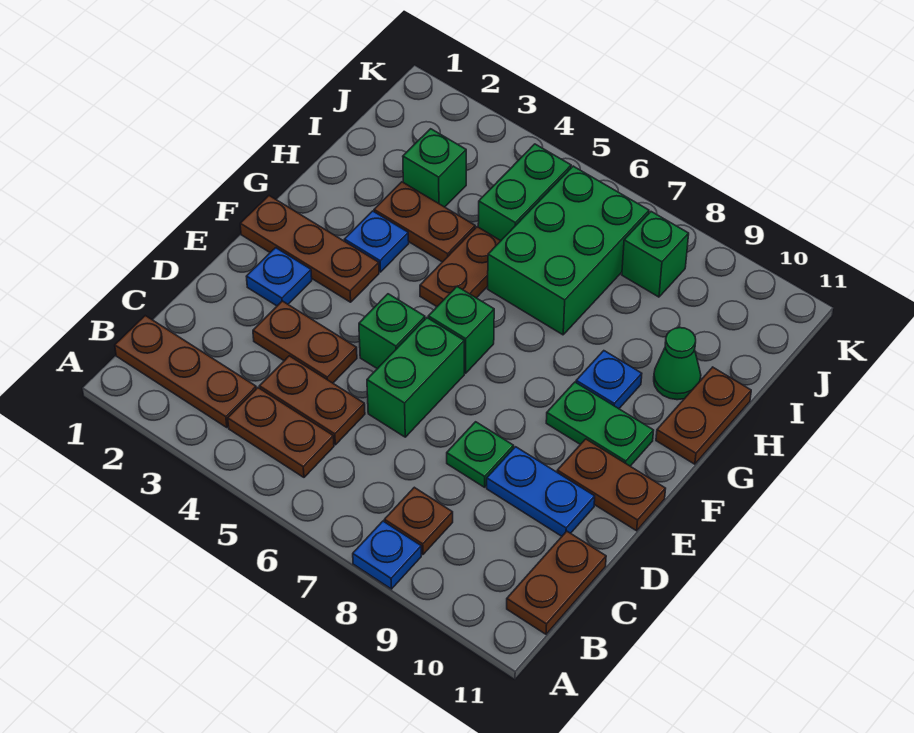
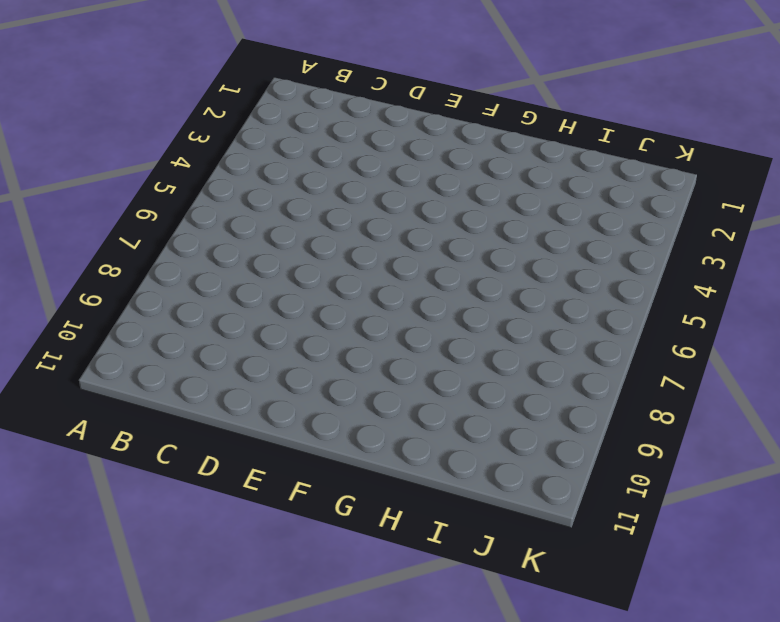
none -> blue 1x1 plate [353,521,421,589]
none -> brown 1x3 plate [115,316,256,428]
none -> brown 1x2 plate [228,388,334,477]

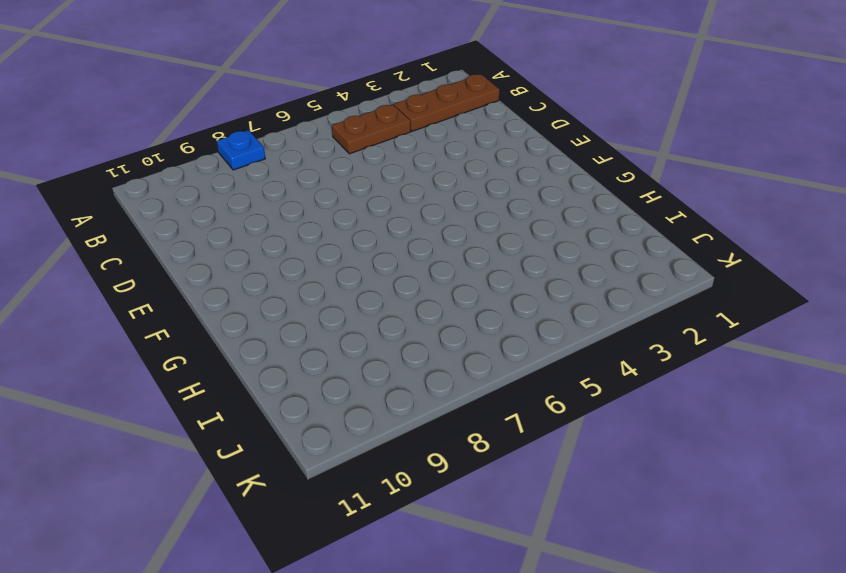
none -> brown 1x1 plate [384,487,453,555]
none -> brown 1x2 plate [507,531,606,634]
none -> brown 1x2 plate [259,356,365,445]

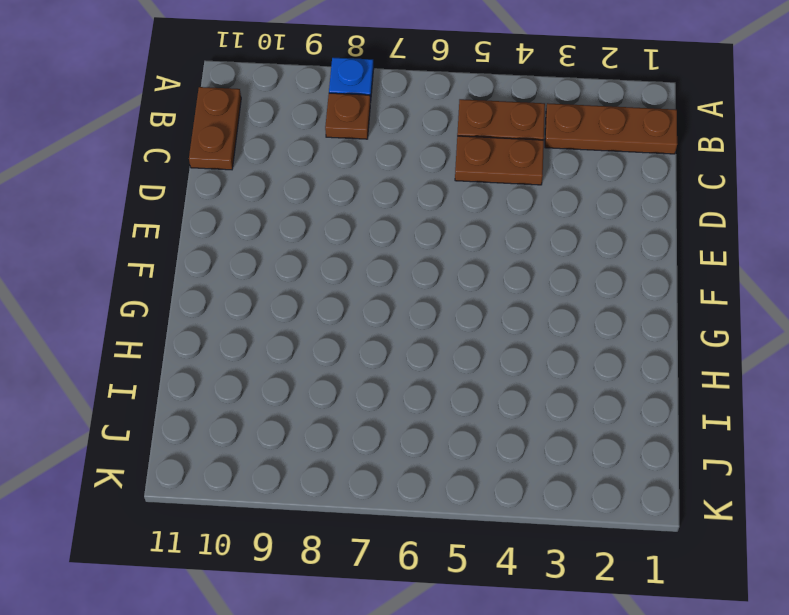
none -> brown 1x2 plate [253,301,357,383]
none -> green 1x2 brick [367,318,464,437]
none -> green 1x1 plate [447,422,514,487]

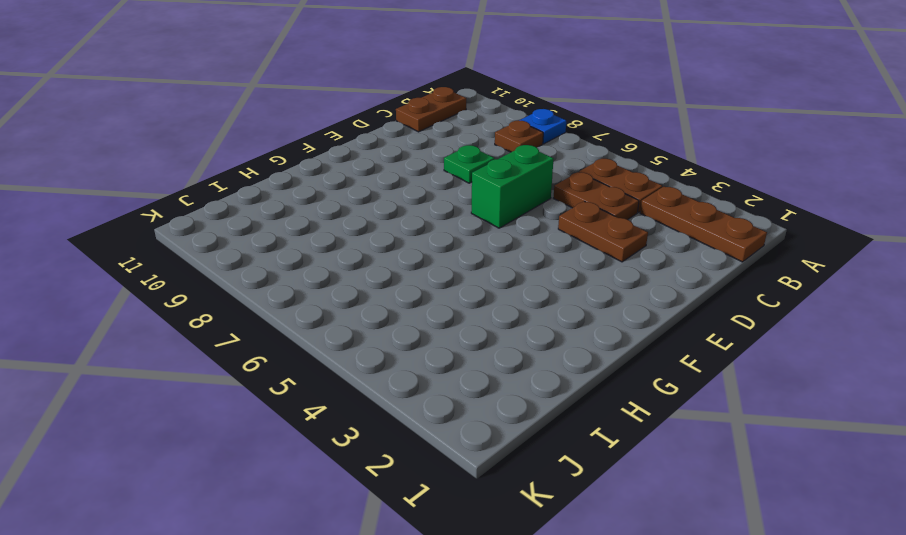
none -> blue 1x2 plate [487,447,595,536]
none -> blue 1x1 plate [246,248,312,306]
none -> green 1x1 brick [359,294,425,369]

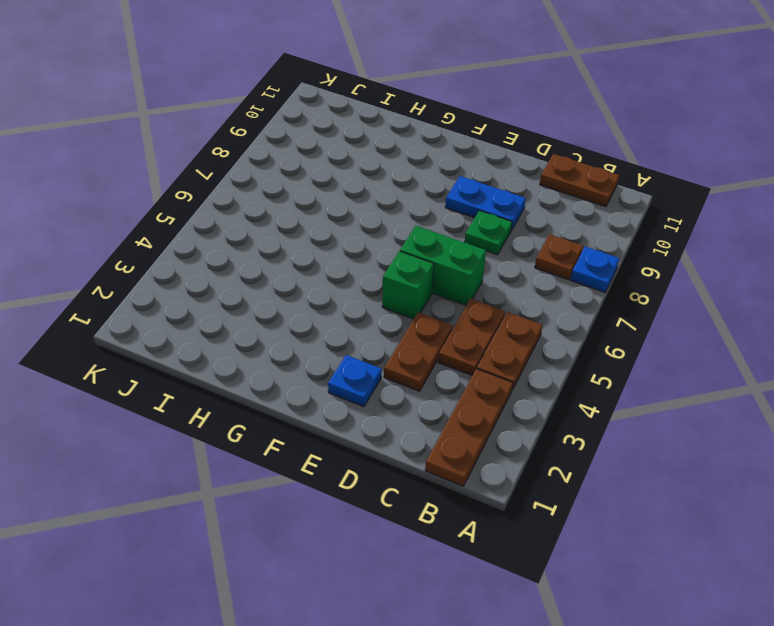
blue 1x2 plate [445,176,526,230] -> blue 1x2 plate turned to [487,447,595,536]
none -> brown 1x2 plate [557,439,666,531]
none -> brown 1x3 plate [240,196,379,302]
none -> green 1x1 brick [428,287,494,373]

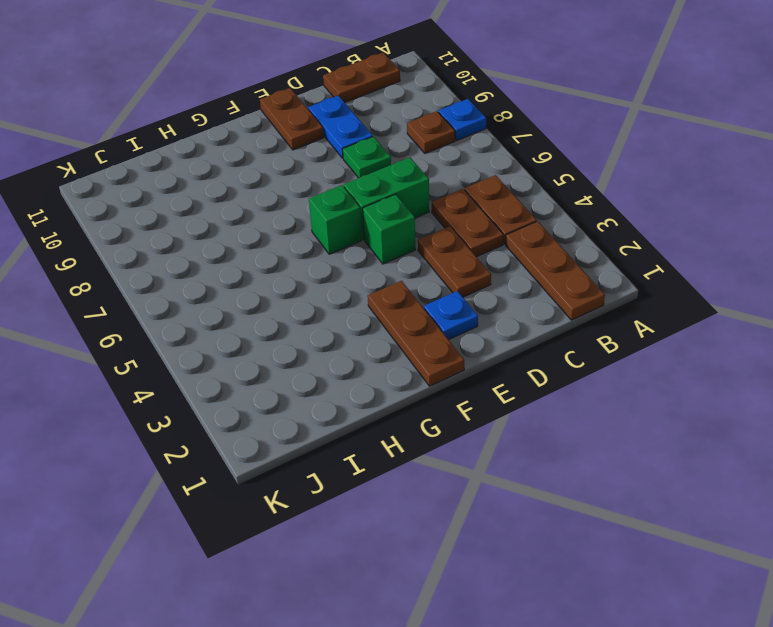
none -> green 1x2 plate [546,382,654,466]
none -> blue 1x1 plate [344,211,409,272]
none -> brown 1x2 plate [420,227,501,307]

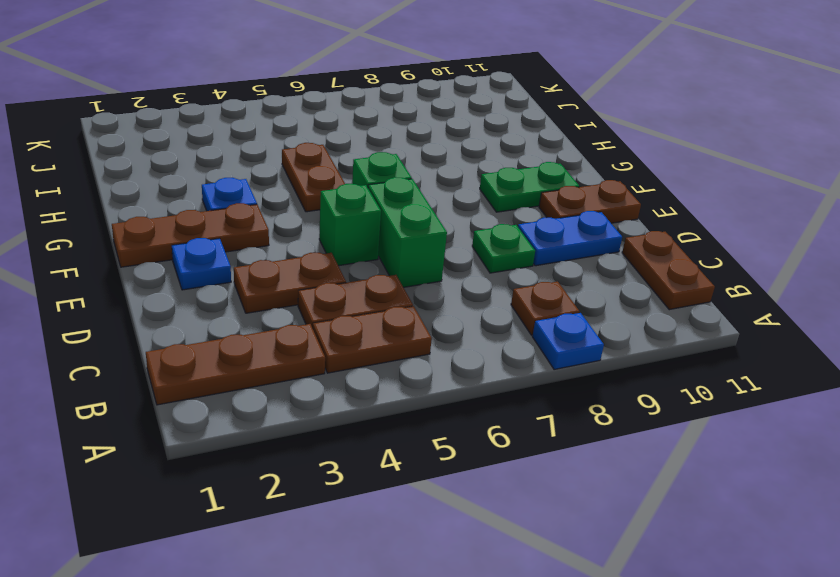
none -> blue 1x1 plate [576,351,642,409]
none -> brown 1x2 plate [656,367,751,464]
none -> brown 1x2 plate [374,182,475,262]

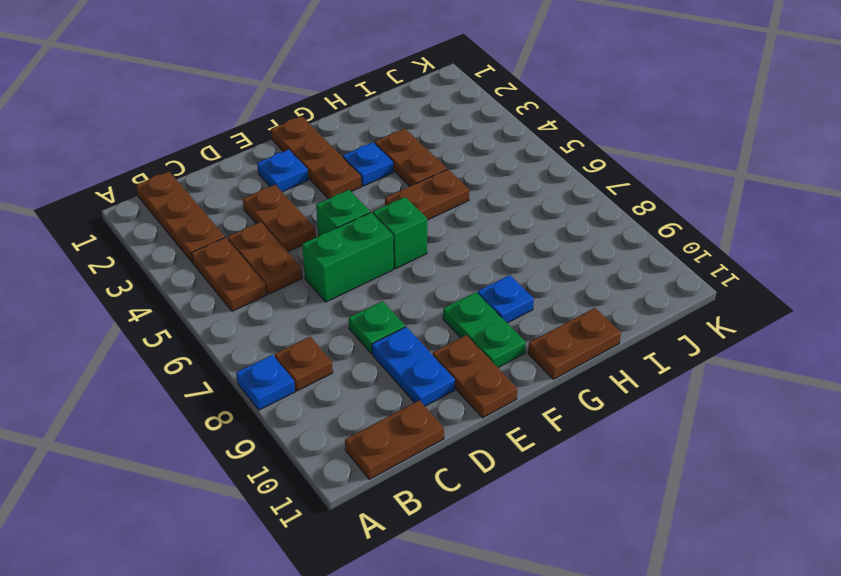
none -> green 2x3 brick [488,166,649,335]
none -> green 1x1 cone [654,328,701,400]
none -> green 1x1 brick [403,129,466,207]

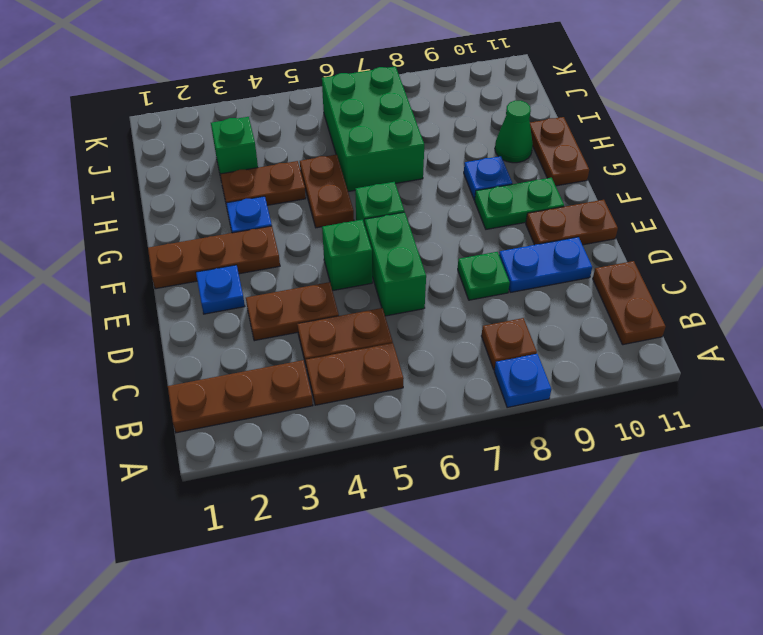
none -> green 1x2 brick [478,144,571,240]
none -> green 1x1 brick [622,212,689,297]

